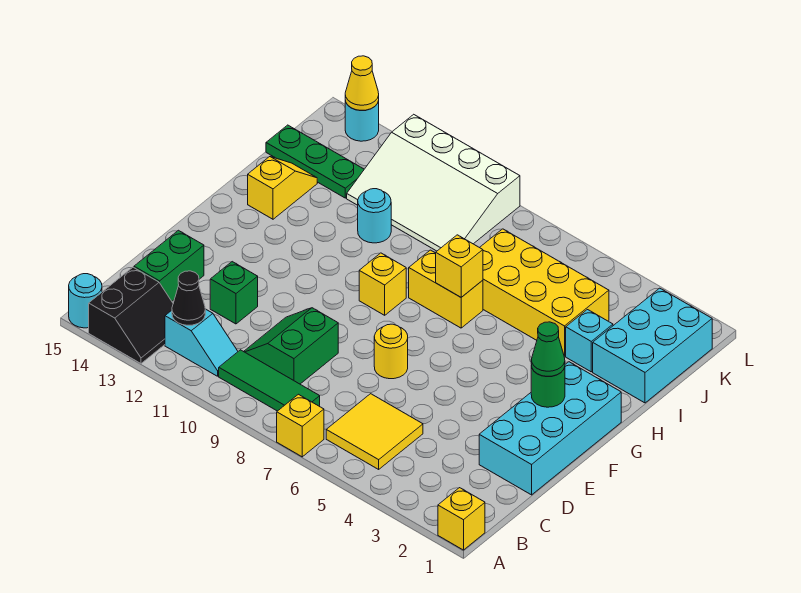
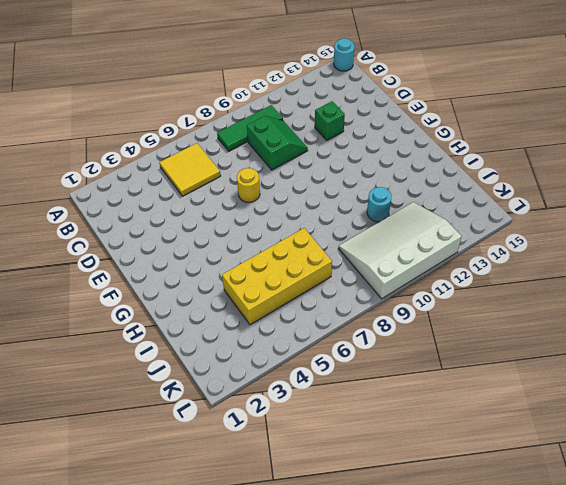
none -> yellow 1x1 brick [438,488,485,550]
none -> yellow 1x1 brick [277,394,324,457]
none -> black 2x2 slope [89,267,173,363]

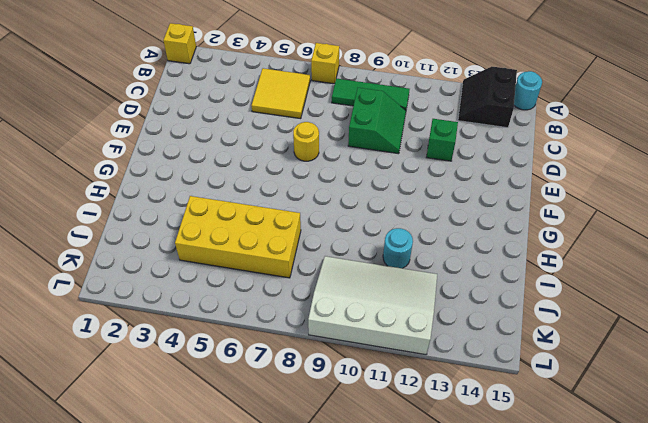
none -> cyan 1x2 slope [165,309,238,376]
none -> green 1x2 brick [134,230,204,301]
none -> cyan 2x4 brick [479,362,621,495]

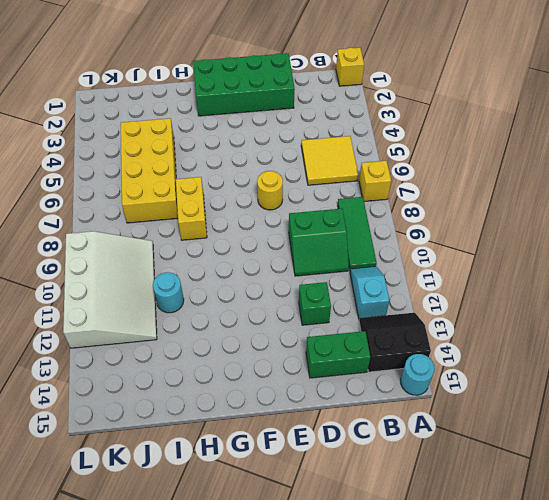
green 2x4 brick [193,53,295,116] -> cyan 2x4 brick [479,362,621,495]
none -> yellow 1x1 brick [359,253,406,315]
none -> yellow 1x2 slope [248,157,317,219]
none -> cyan 2x3 brick [593,288,712,403]

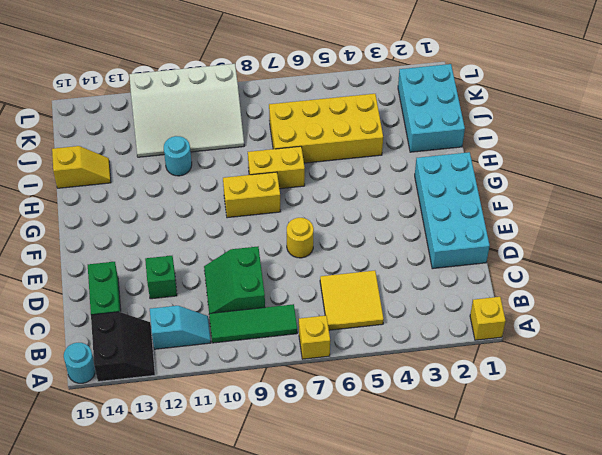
yellow 1x2 brick [223,172,281,218] -> yellow 1x1 brick [359,253,406,315]
yellow 1x2 slope [52,146,111,188] -> yellow 1x2 slope turned to [248,157,317,219]
none -> cyan 1x1 brick [566,310,613,372]
none -> green 1x3 plate [266,125,364,198]
none -> cyan 1x1 round brick [345,101,379,141]

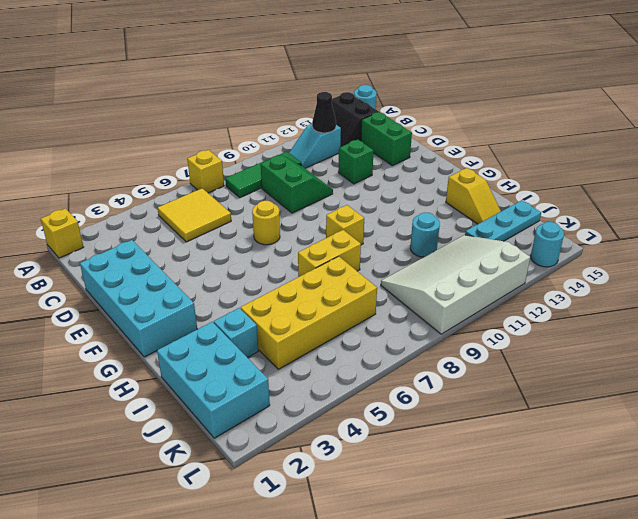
cyan 1x3 plate [465,200,541,241] -> green 1x3 plate [266,125,364,198]
none -> green 1x1 round brick [531,365,565,407]
none -> yellow 1x1 brick [436,235,483,297]
none -> yellow 1x1 cone [345,56,379,110]

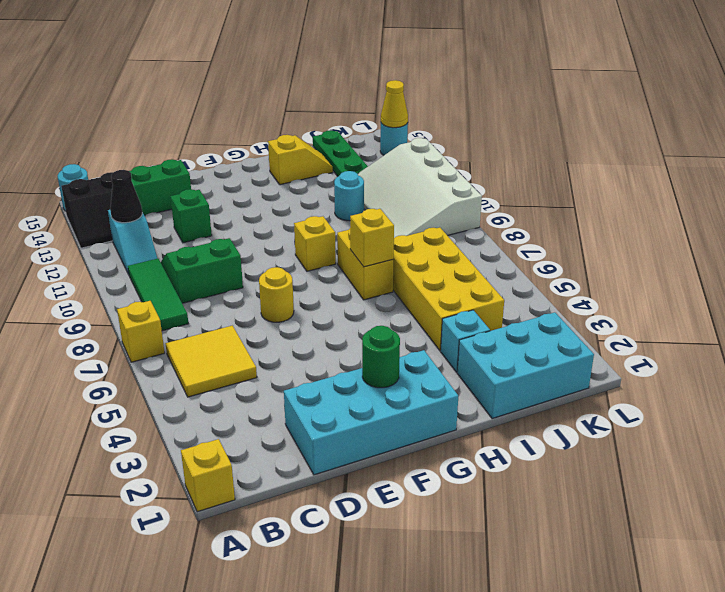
none -> green 1x1 cone [531,322,565,376]

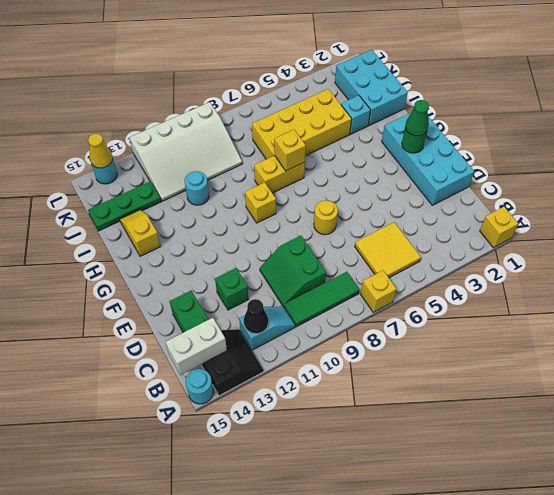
white 1x2 brick [166,318,227,375] -> none

